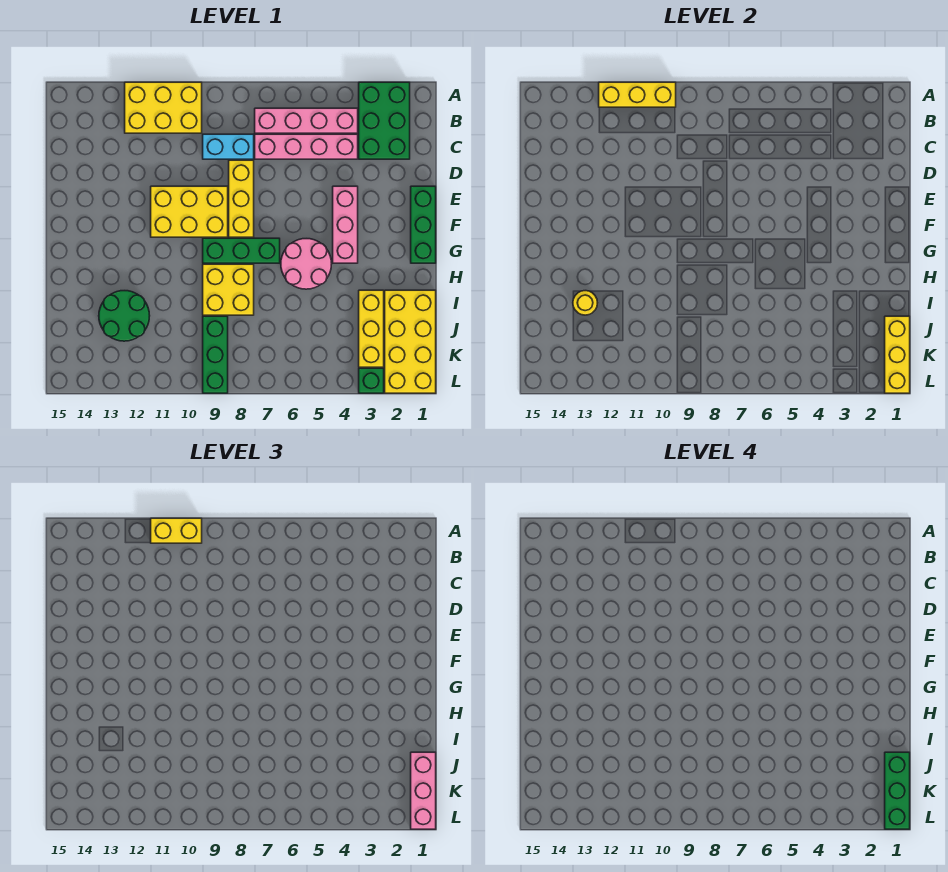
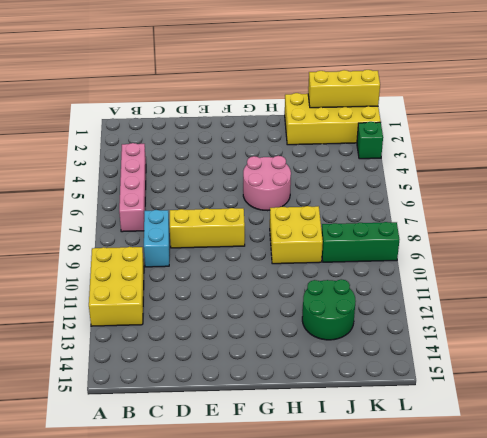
none -> green 2x3 brick [359,82,410,159]
none -> pink 1x4 brick [255,134,358,159]
none -> green 1x3 brick [411,186,436,263]

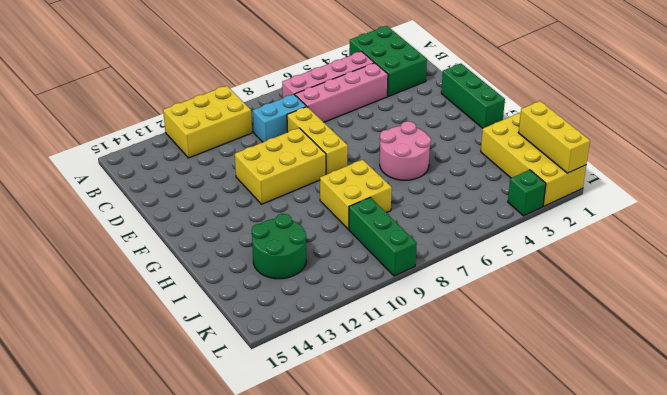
none -> pink 1x3 brick [333,186,358,263]
none -> green 1x3 brick [203,238,280,263]
none -> yellow 1x3 brick [359,290,384,367]

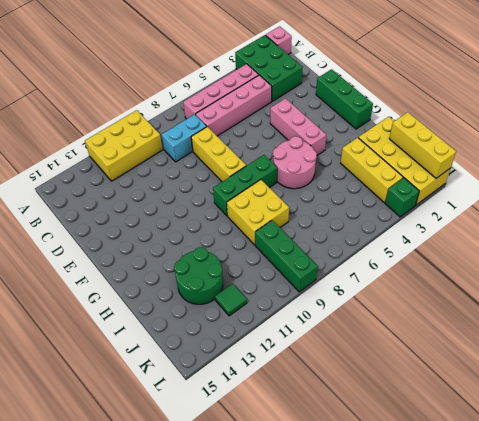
pink 1x1 brick [266,26,292,54] -> none
green 1x1 tile [215,284,247,316] -> none
none -> yellow 2x3 brick [151,186,228,237]
none -> yellow 1x3 brick [599,82,676,107]
none -> yellow 1x1 round brick [573,291,597,315]

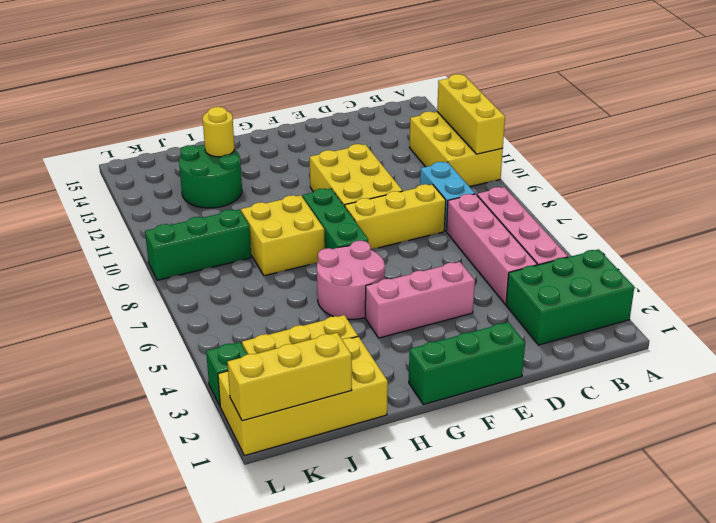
none -> yellow 1x2 brick [151,518,202,543]
none -> pink 1x3 brick [411,752,436,829]
none -> green 1x3 brick [885,752,910,829]

